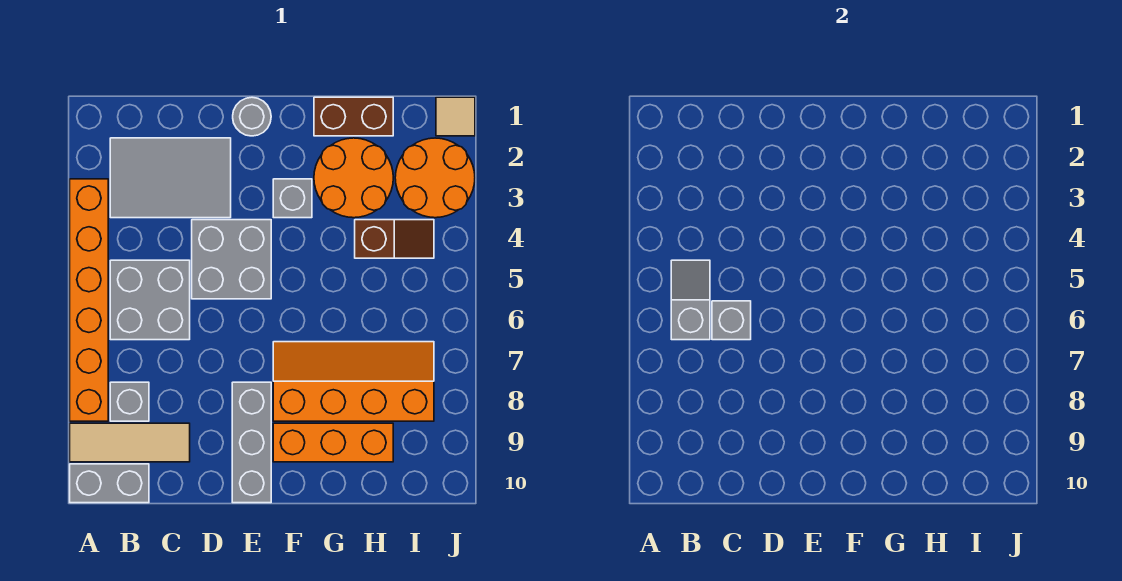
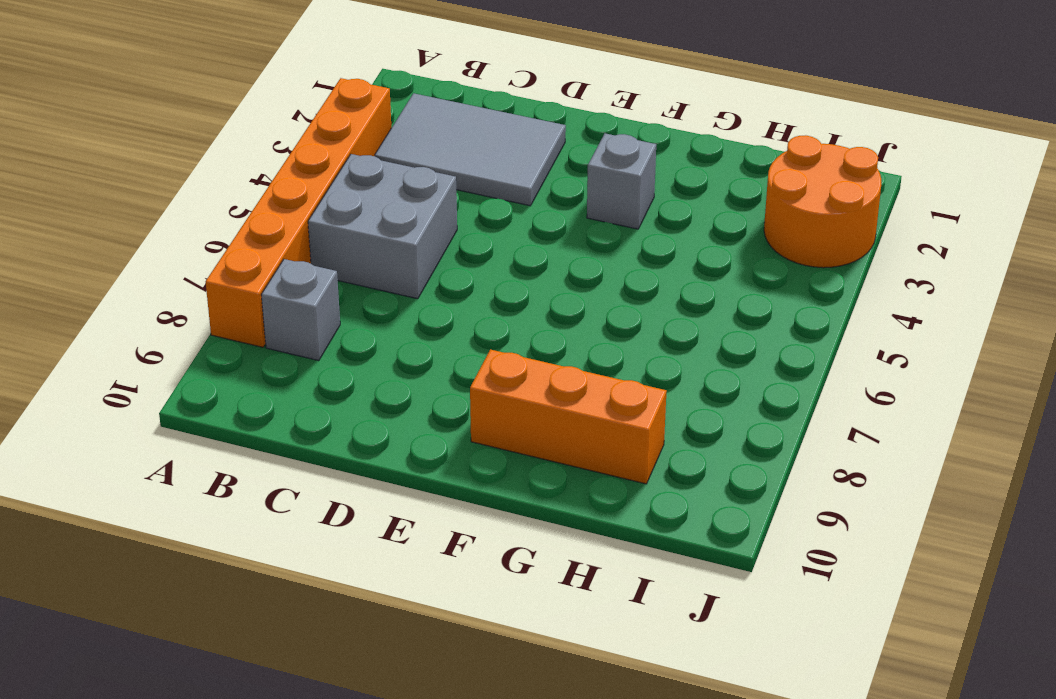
none -> tan 1x3 tile [70,423,190,462]
none -> grey 1x2 brick [70,464,149,503]
none -> grey 2x2 brick [192,220,271,299]

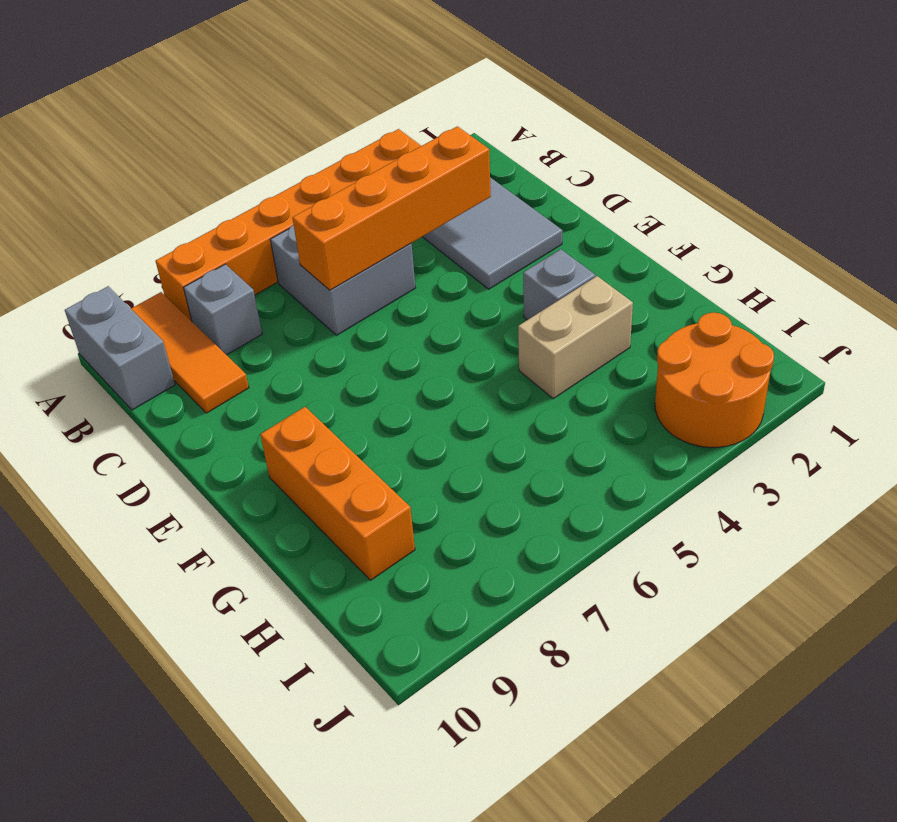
orange 1x3 tile [131,292,249,413] -> tan 1x3 tile [70,423,190,462]
orange 1x4 brick [292,126,491,290] -> grey 1x1 brick [712,301,751,340]
tan 1x2 brick [518,276,633,398] -> orange 2x2 round brick [314,138,393,218]
none -> grey 2x2 brick [192,220,271,299]
none -> grey 1x1 round brick [233,97,271,136]
none -> grey 1x3 brick [232,382,271,503]

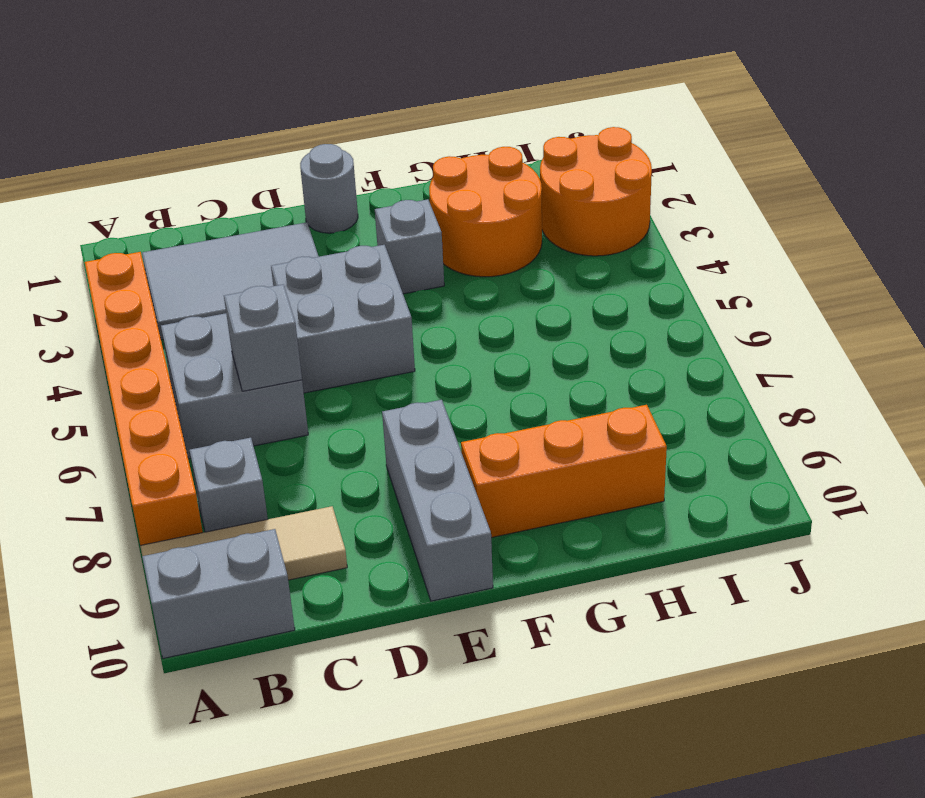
none -> orange 2x4 slope [273,342,434,421]
none -> brown 1x2 brick [314,97,393,136]
none -> brown 1x2 slope [355,220,434,258]

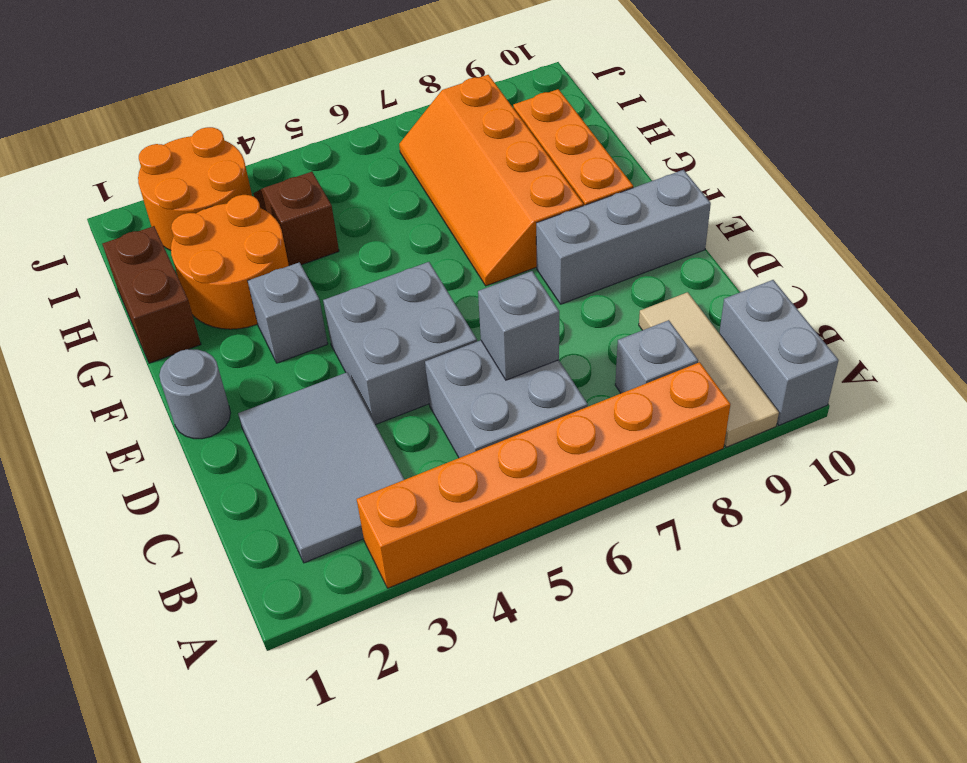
none -> tan 1x1 tile [436,97,475,136]
none -> grey 1x2 slope [671,260,710,340]

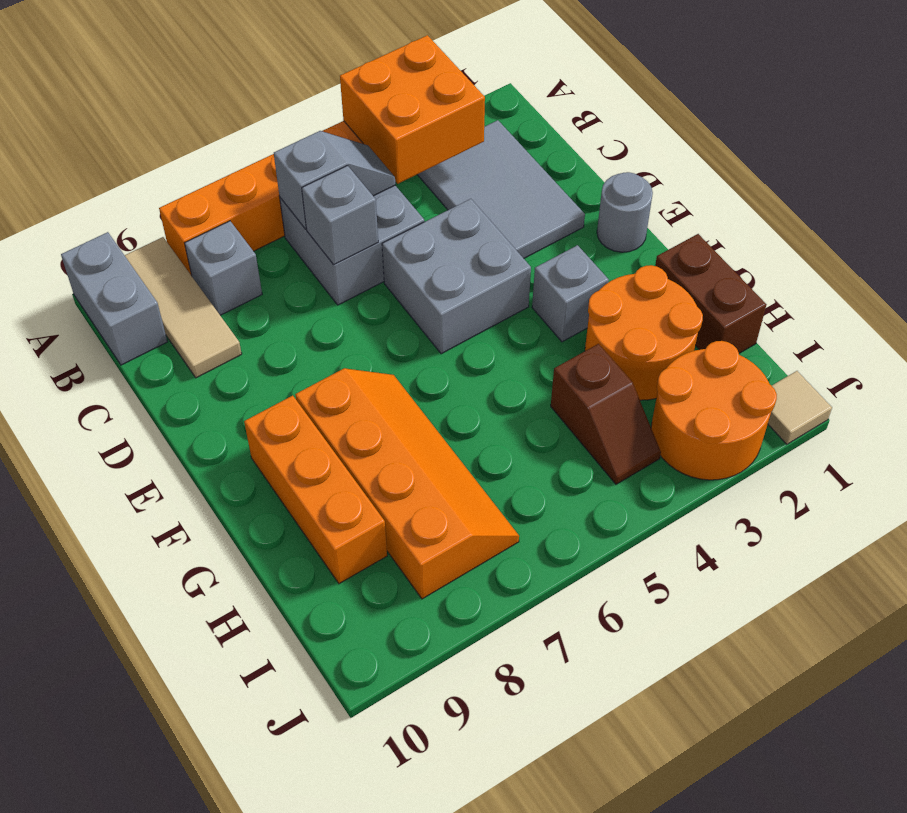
orange 2x2 brick [340,35,485,184] -> none
none -> grey 1x3 brick [232,382,271,503]

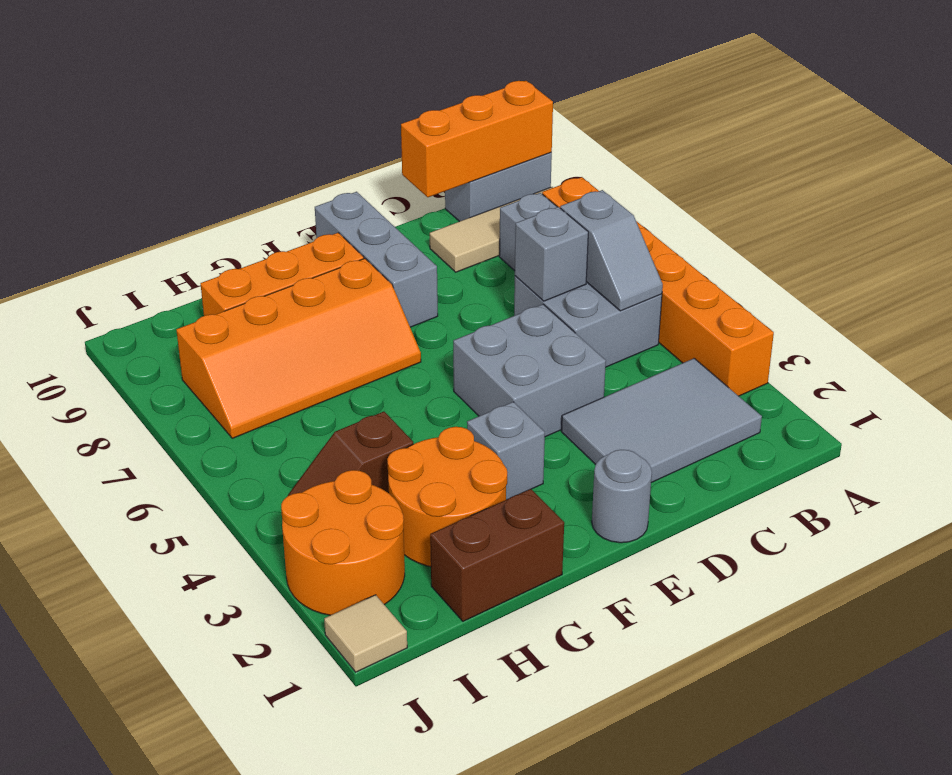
orange 1x3 brick [401,81,553,197] -> none

